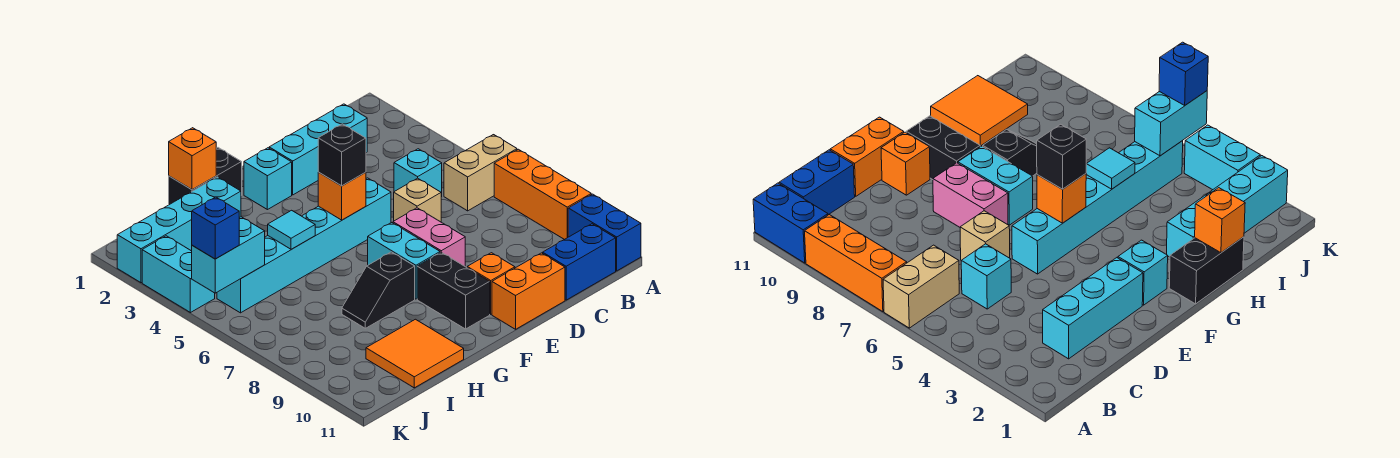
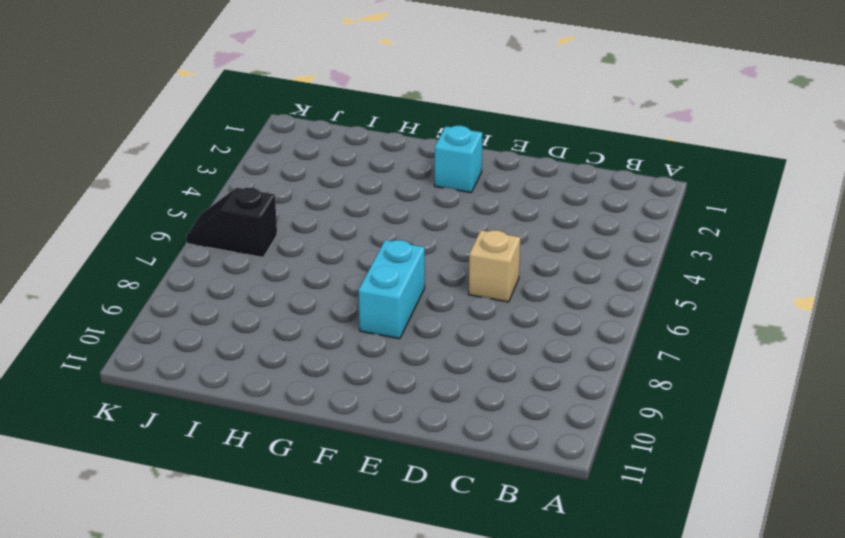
black 1x2 slope [186,188,277,257] -> black 1x2 slope moved to [342,252,415,328]
none -> tan 1x2 brick [444,135,517,211]
none -> orange 1x3 brick [494,149,591,240]
none -> blue 1x2 brick [568,194,641,271]

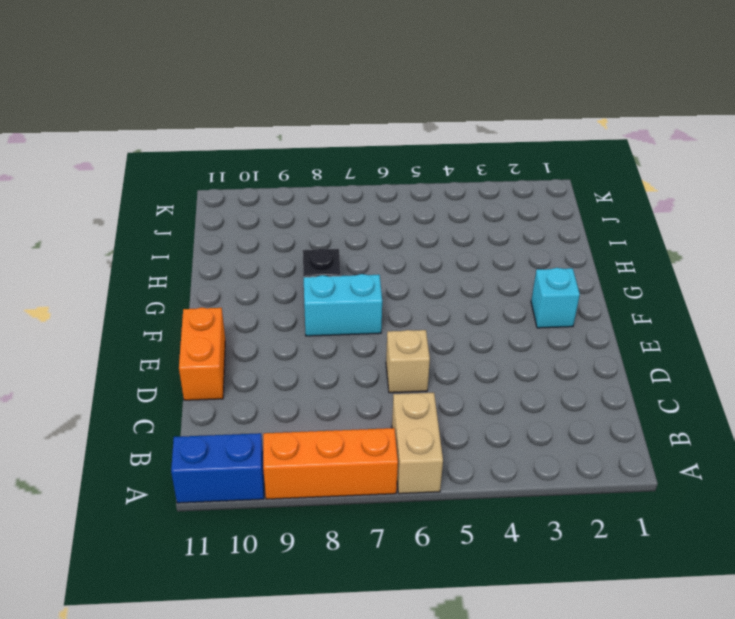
none -> blue 1x2 brick [543,224,616,300]
none -> cyan 1x3 brick [269,104,367,195]
none -> cyan 1x1 brick [394,149,442,197]

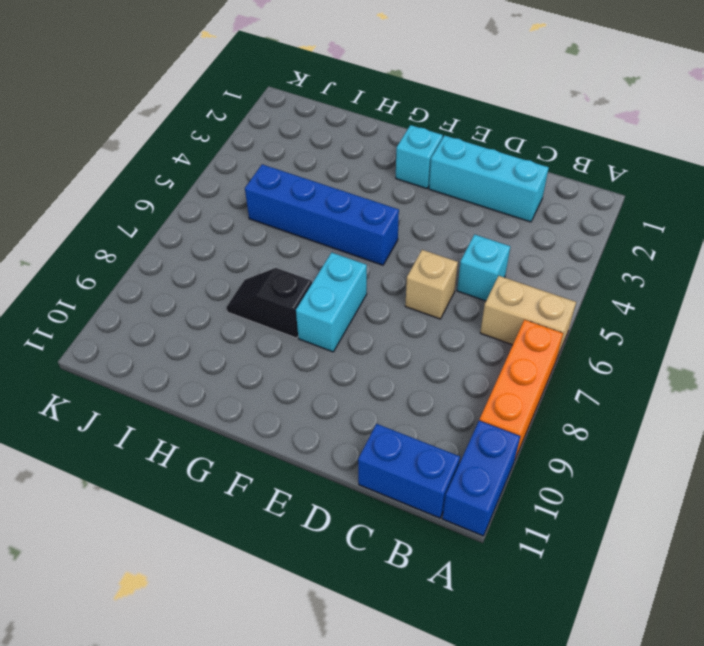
blue 1x4 brick [245,164,399,265] -> cyan 1x6 brick [217,178,391,313]
none -> orange 1x2 brick [492,253,565,329]
none -> pink 1x2 brick [393,208,465,266]
none -> orange 1x1 brick [467,253,515,314]

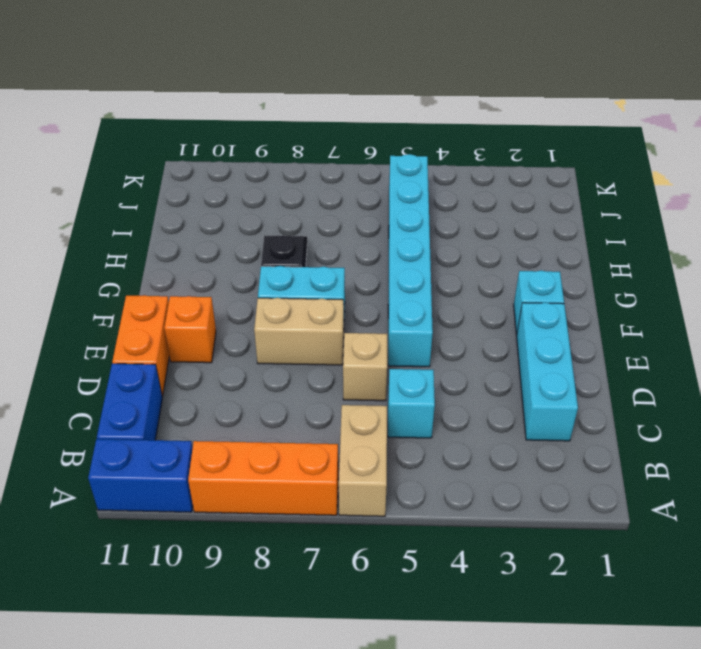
tan 1x2 brick [254,298,344,365] -> pink 1x2 brick [393,208,465,266]
none -> black 1x2 brick [417,252,490,329]
none -> black 1x2 brick [169,148,242,205]
none -> cyan 1x4 brick [117,177,241,283]

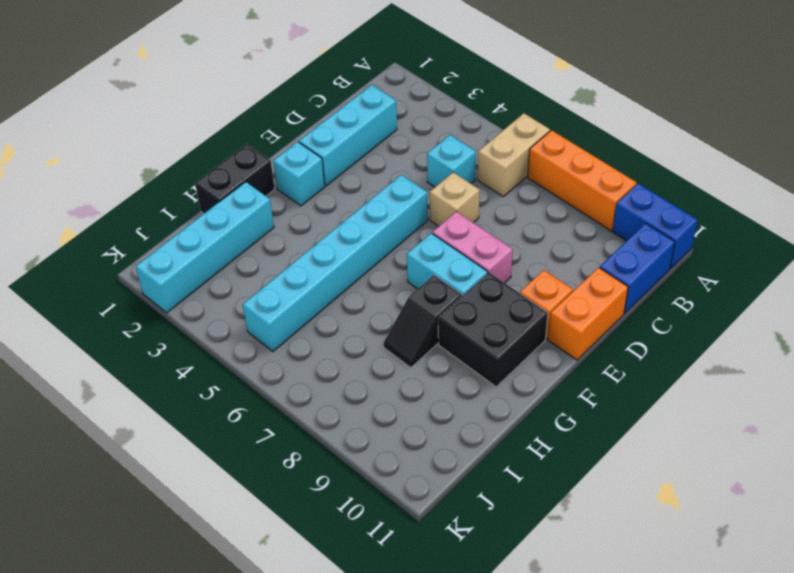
black 2x2 brick [438,273,548,387] -> black 1x2 brick [417,252,490,329]
none -> orange 2x2 tile [366,319,464,388]
none -> cyan 1x2 brick [142,236,215,313]
none -> orange 1x1 brick [318,172,366,220]

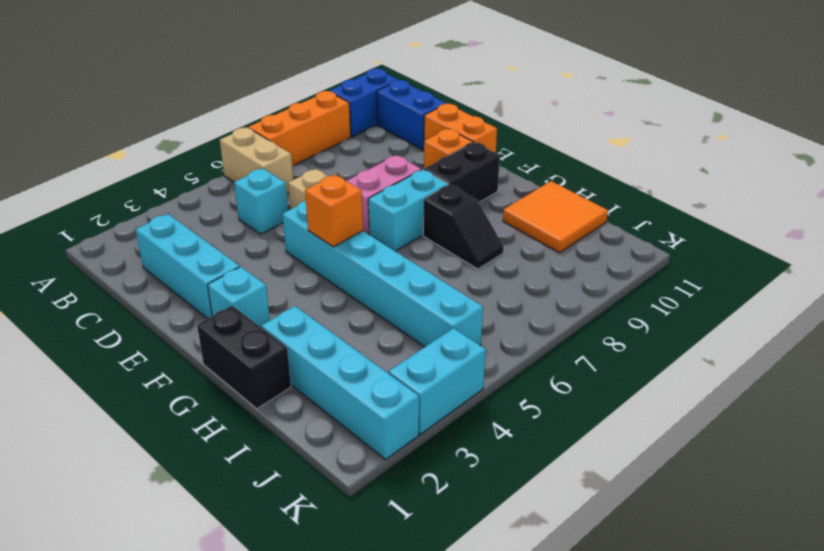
none -> orange 1x1 brick [169,128,216,190]
none -> cyan 1x1 tile [268,210,315,249]
none -> cyan 1x2 brick [192,217,265,293]

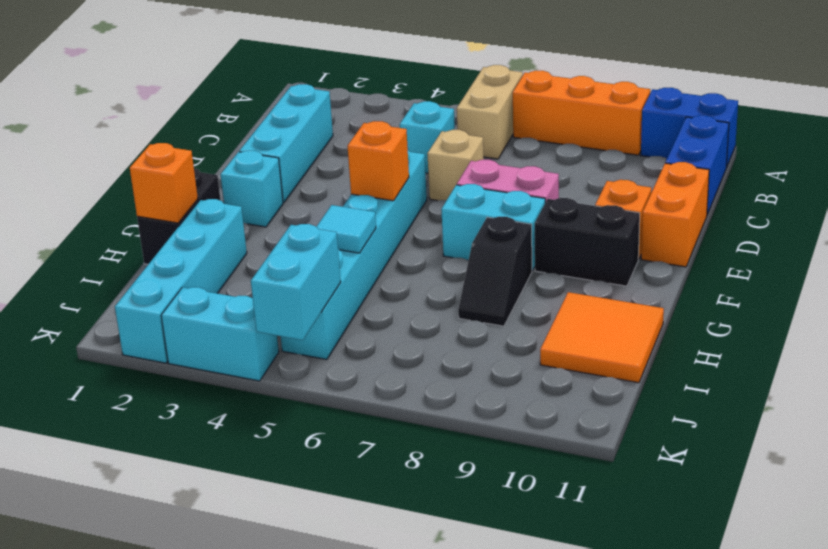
none -> black 1x1 brick [318,124,366,186]
none -> blue 1x1 brick [192,197,239,259]

